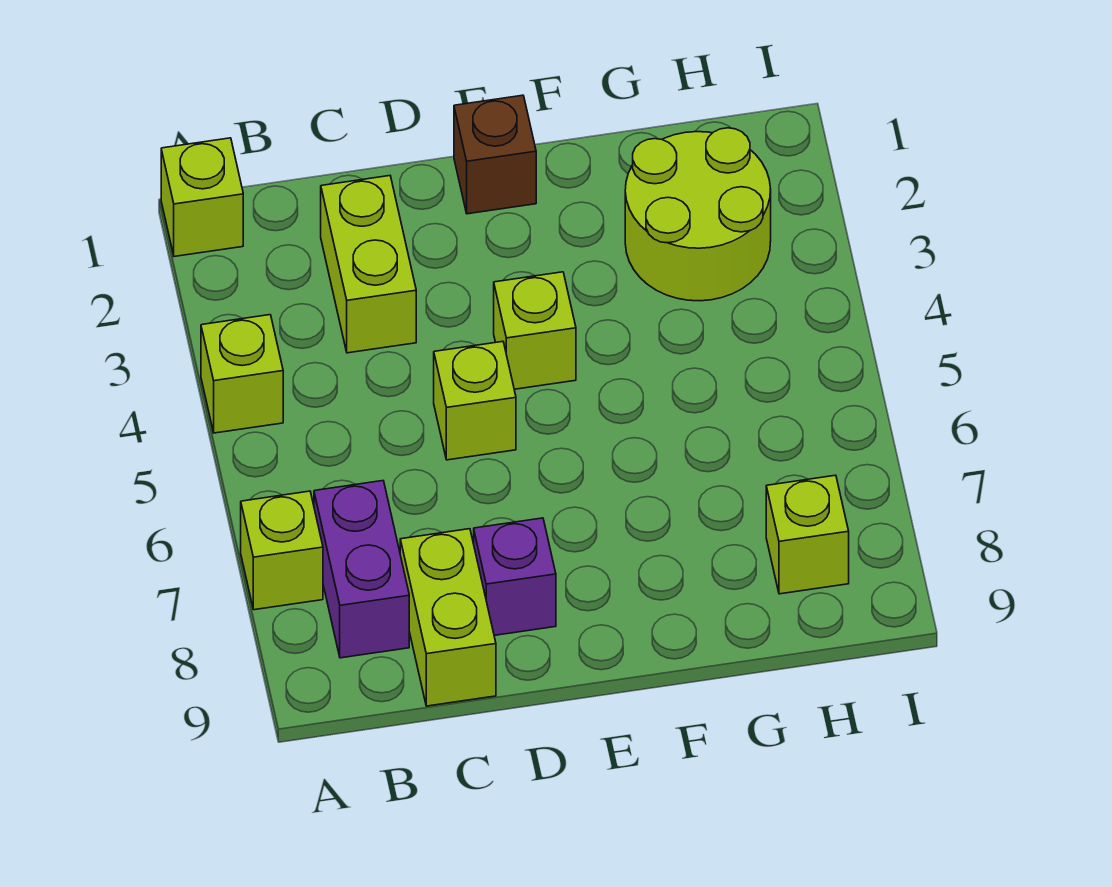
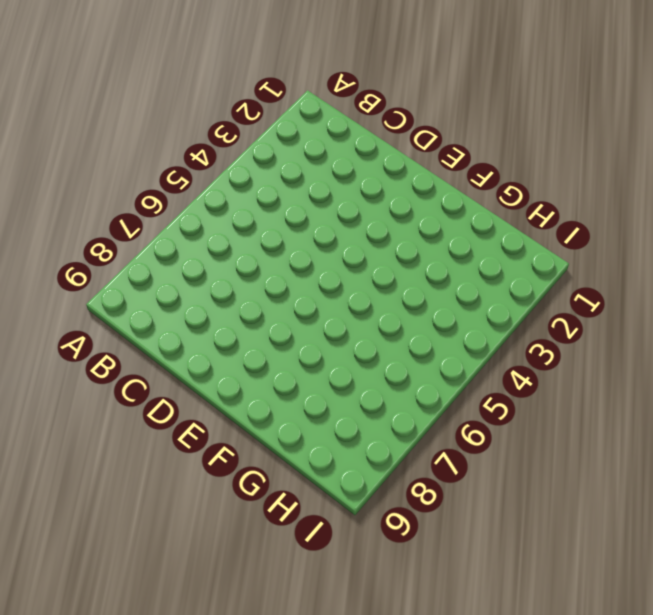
none -> lime 1x1 brick [161,138,243,257]
none -> lime 1x1 brick [201,315,283,433]
none -> lime 1x1 brick [241,491,323,610]

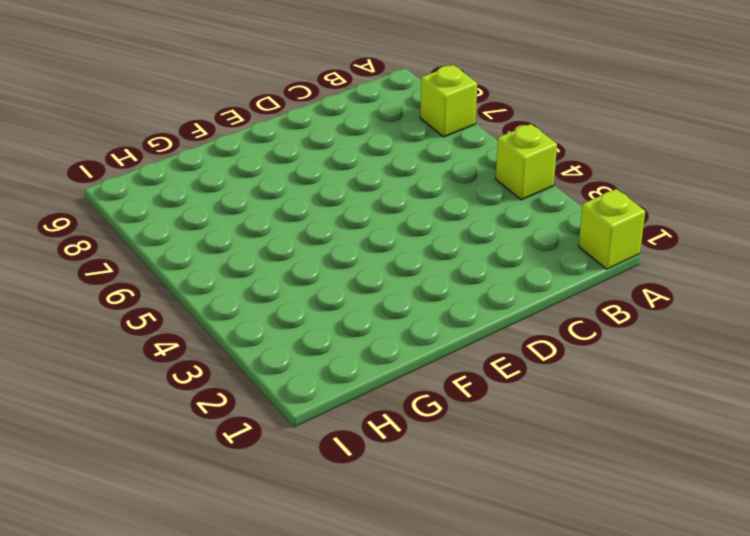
none -> purple 1x2 brick [314,481,409,658]
none -> lime 1x2 brick [321,176,416,353]
none -> lime 1x2 brick [400,529,496,706]

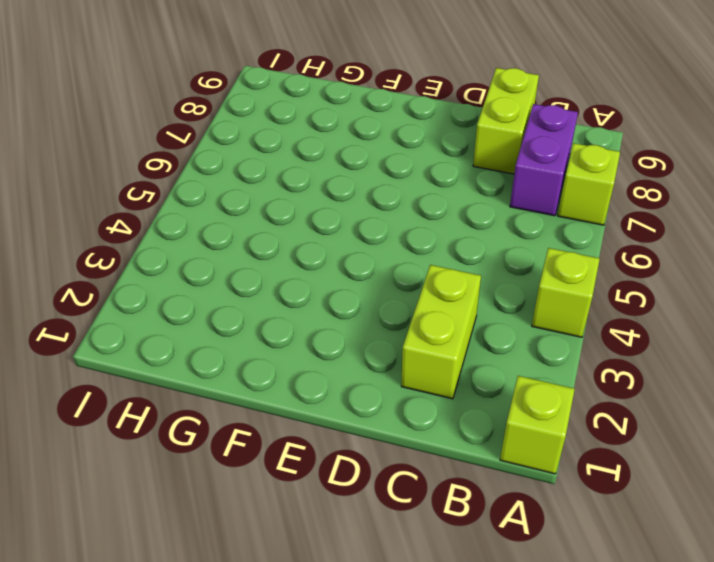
none -> lime 1x1 brick [434,342,516,460]
none -> purple 1x1 brick [474,518,556,635]
none -> brown 1x1 brick [454,95,536,214]

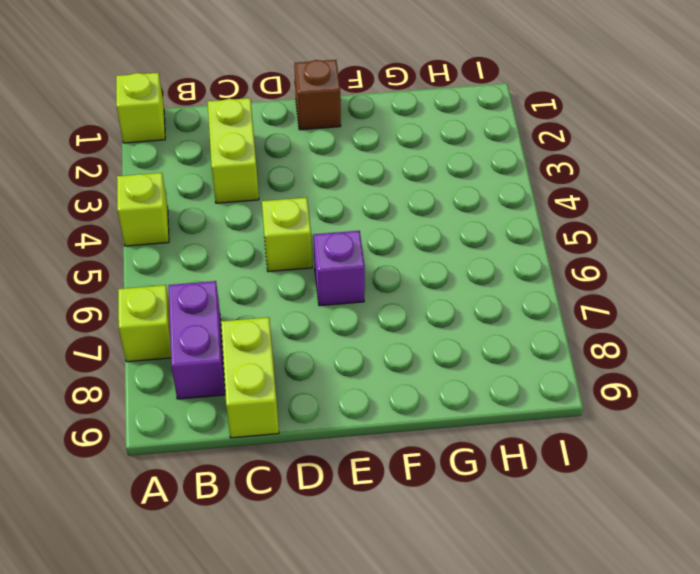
purple 1x1 brick [314,231,365,306] -> purple 1x1 brick moved to [474,518,556,635]
none -> lime 1x1 brick [494,272,576,389]
none -> lime 2x2 round brick [625,128,771,301]
none -> lime 1x1 brick [766,475,849,594]

